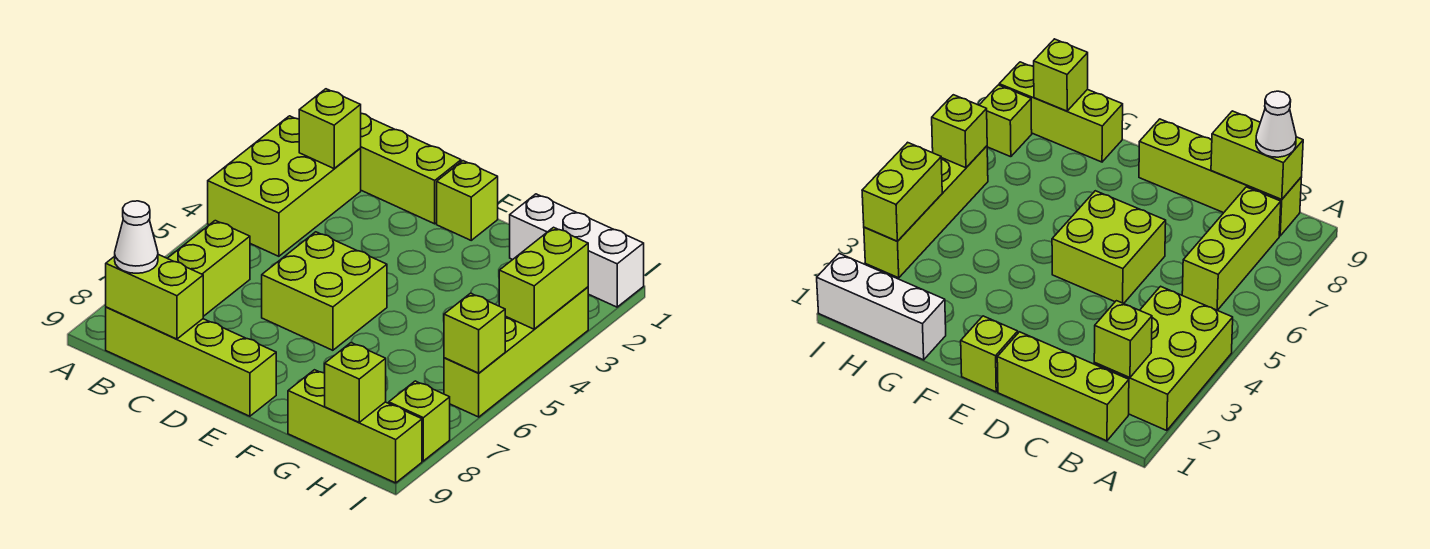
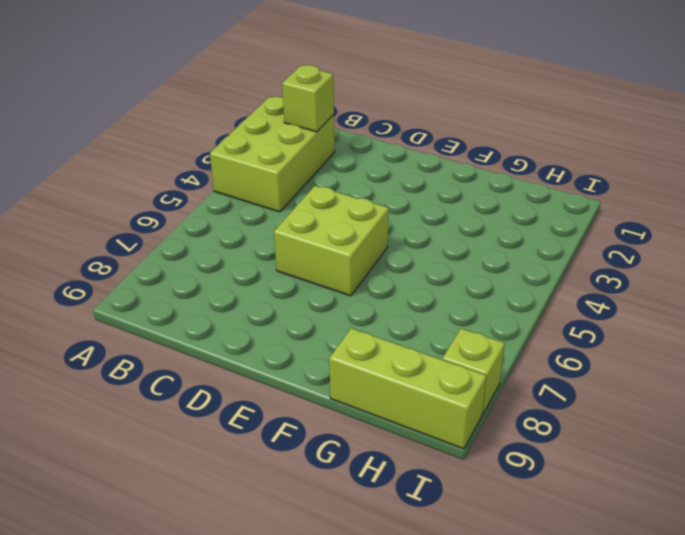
none -> lime 1x3 brick [360,113,461,224]
none -> lime 1x3 brick [167,221,250,316]
none -> lime 1x4 brick [106,307,276,416]

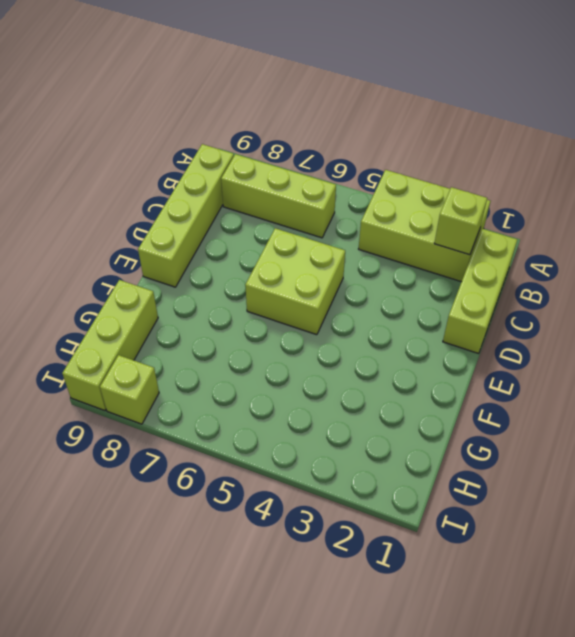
none -> lime 1x1 brick [437,161,498,240]
none -> white 1x3 brick [510,194,644,307]
none -> lime 1x4 brick [444,287,588,417]

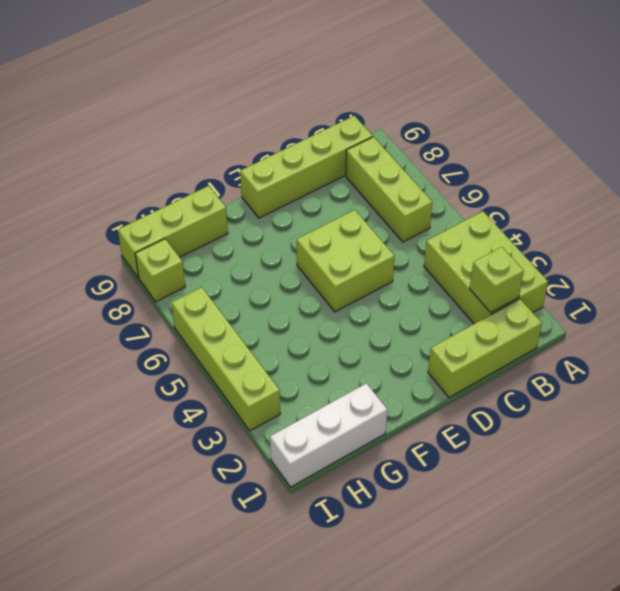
none -> lime 1x1 brick [437,161,498,240]
none -> lime 1x2 brick [106,254,203,339]
none -> lime 1x1 brick [325,343,386,422]

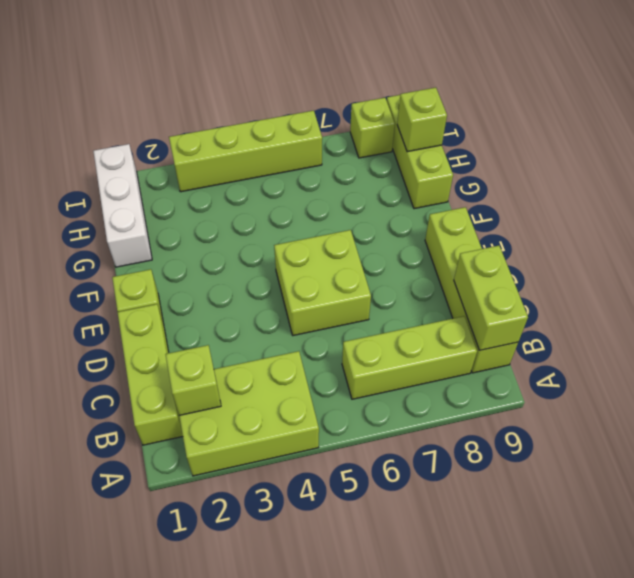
none -> lime 1x2 brick [499,227,588,329]
none -> lime 1x1 brick [444,293,505,373]
none -> white 1x1 cone [115,201,158,273]

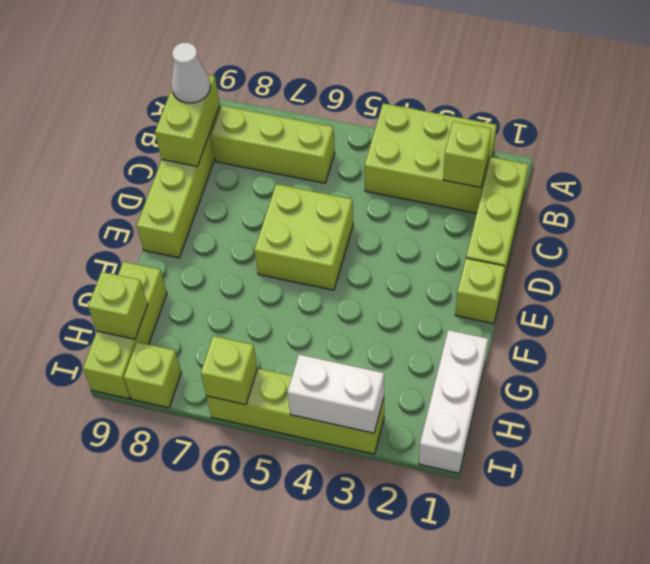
white 1x2 brick [287,355,384,433] -> lime 1x2 brick [499,227,588,329]

